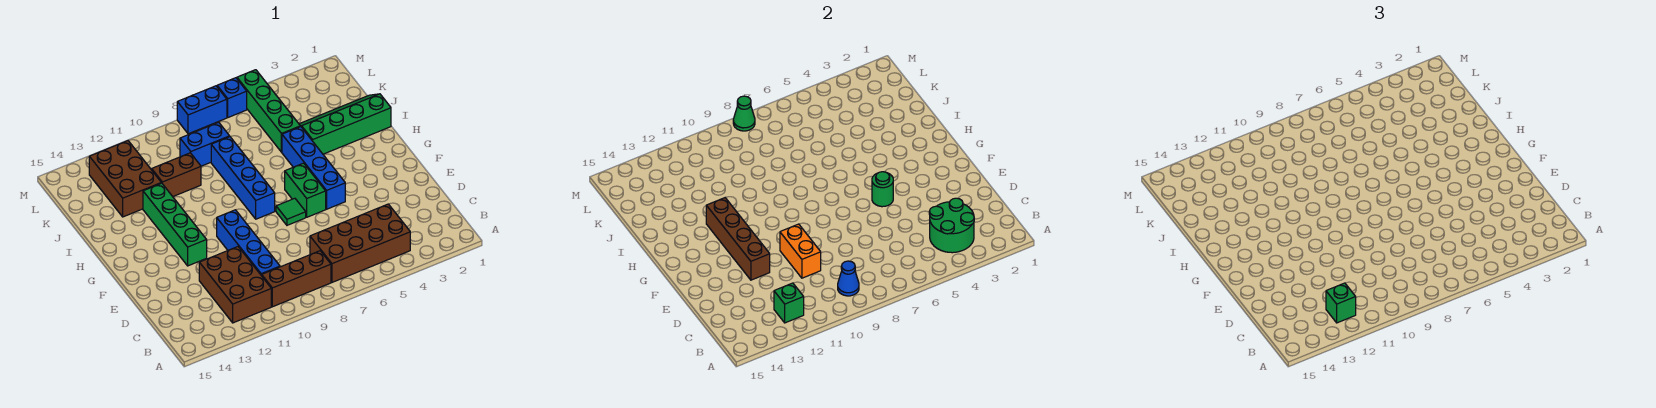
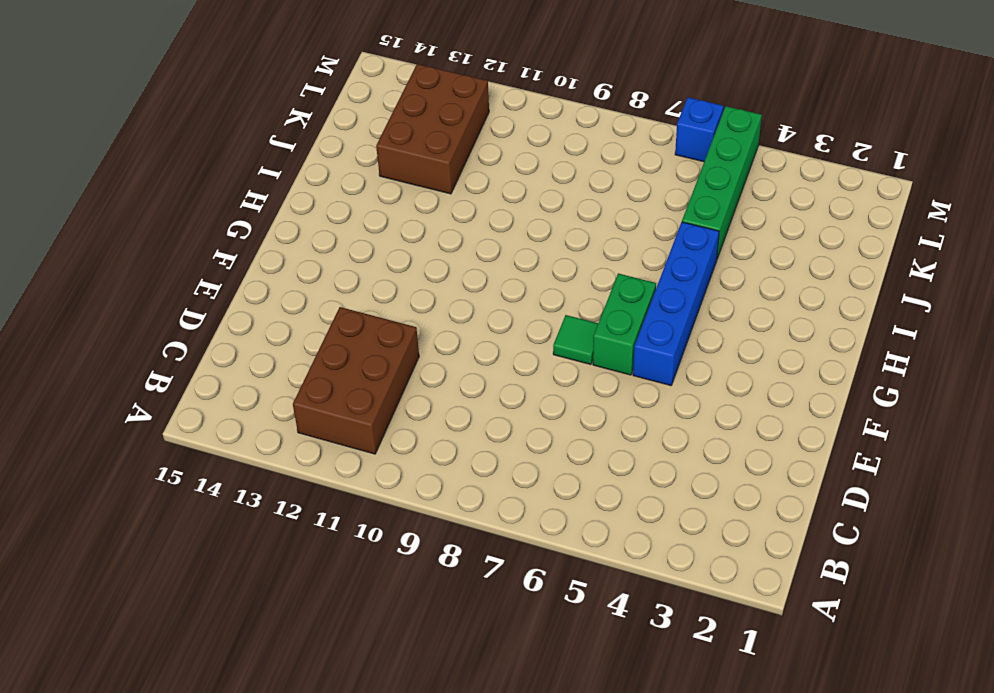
none -> brown 2x4 brick [310,204,410,282]
none -> brown 1x3 brick [262,251,331,307]
none -> blue 1x4 brick [217,210,280,276]

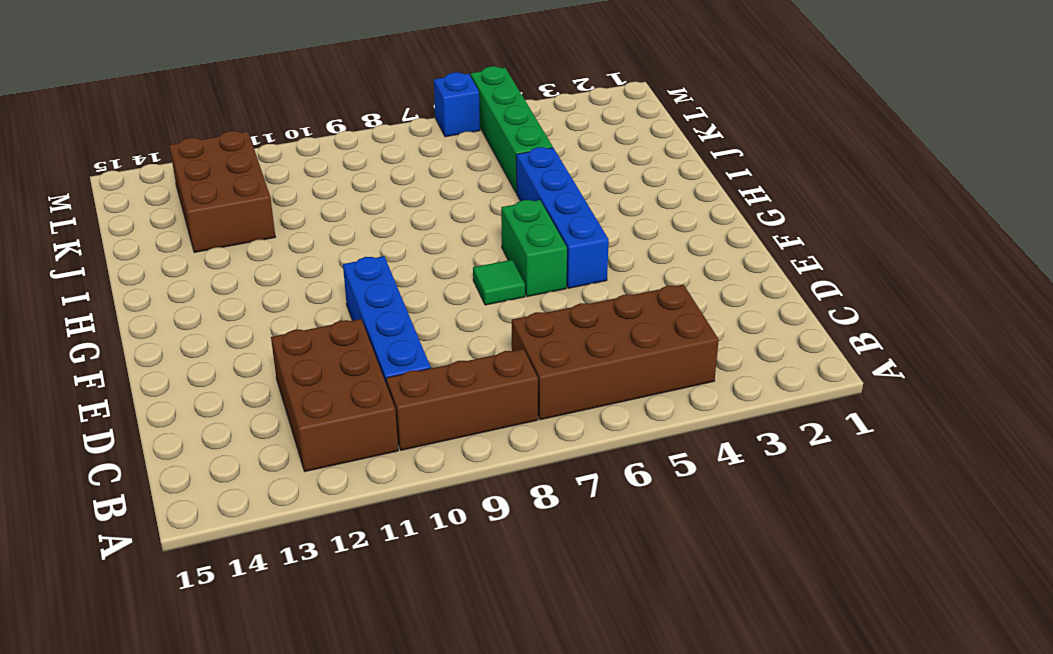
none -> green 1x4 brick [143,183,207,266]
none -> blue 1x4 brick [211,137,275,219]
none -> green 2x4 slope [299,94,391,154]

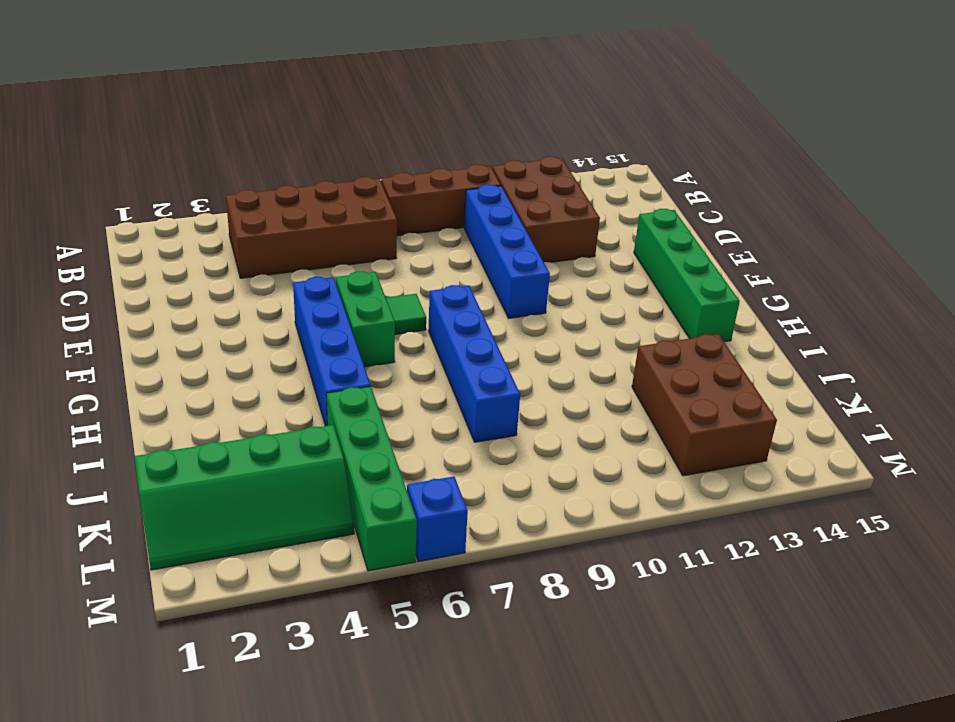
green 1x4 brick [634,209,740,342] -> green 1x4 brick moved to [143,183,207,266]
green 2x4 slope [135,425,354,570] -> green 2x4 slope moved to [299,94,391,154]
none -> brown 1x2 brick [152,153,201,196]
none -> blue 1x2 brick [180,122,230,166]
none -> blue 1x2 brick [177,86,227,134]

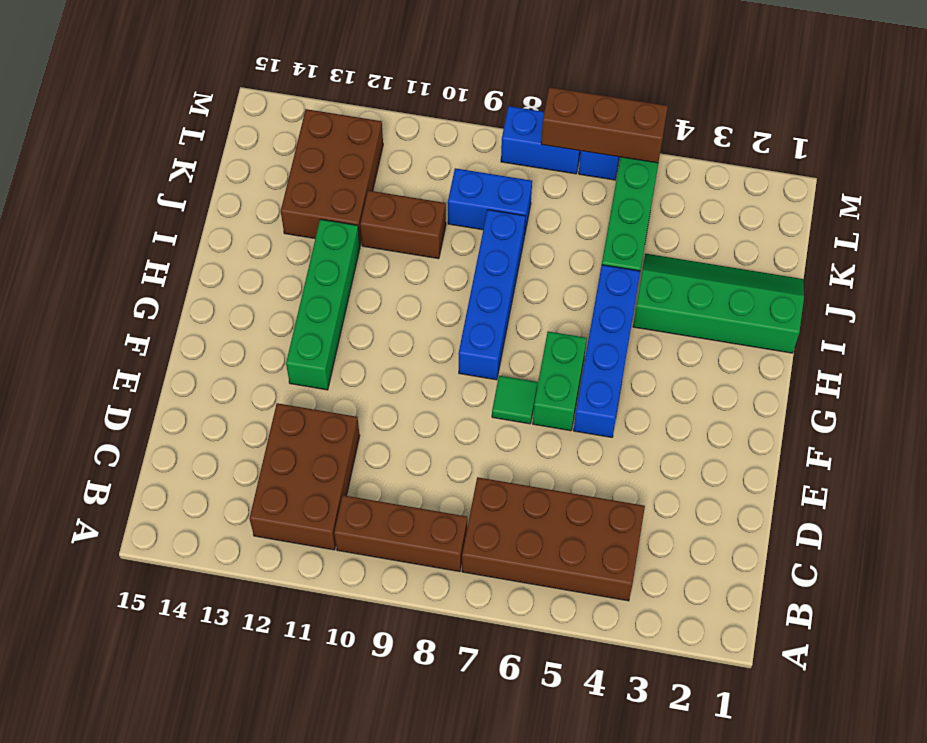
brown 1x3 brick [541,87,668,163] -> none
none -> blue 1x4 brick [217,210,280,276]
none -> green 2x2 round brick [929,198,974,253]
none -> blue 1x1 cone [838,261,859,296]

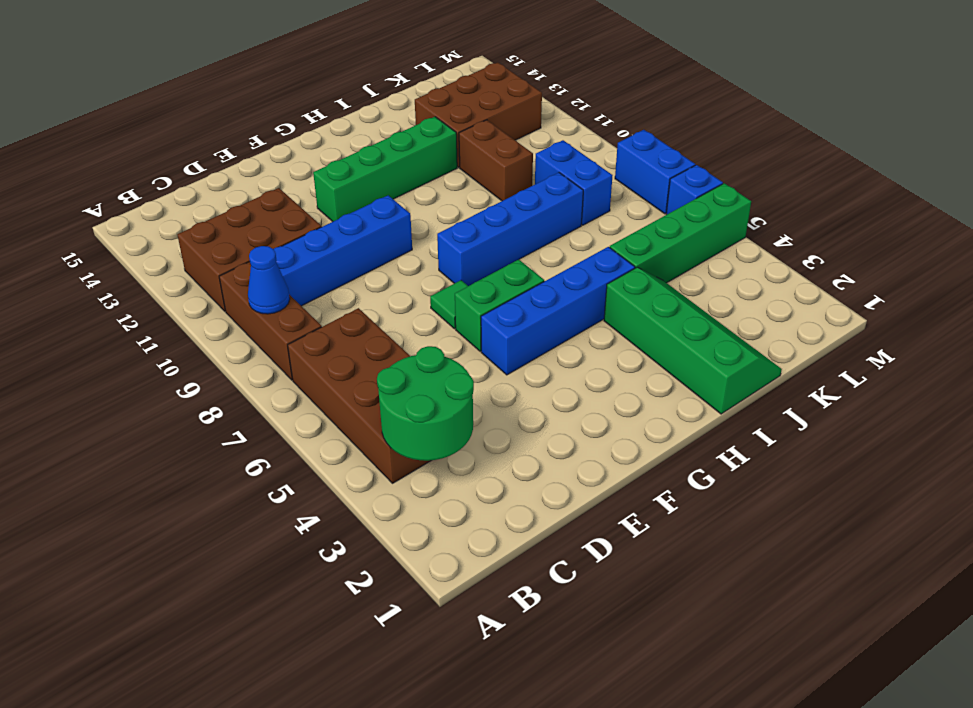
none -> green 1x1 brick [774,283,804,323]
none -> orange 1x2 brick [780,224,821,278]
none -> brown 1x4 brick [706,198,770,280]

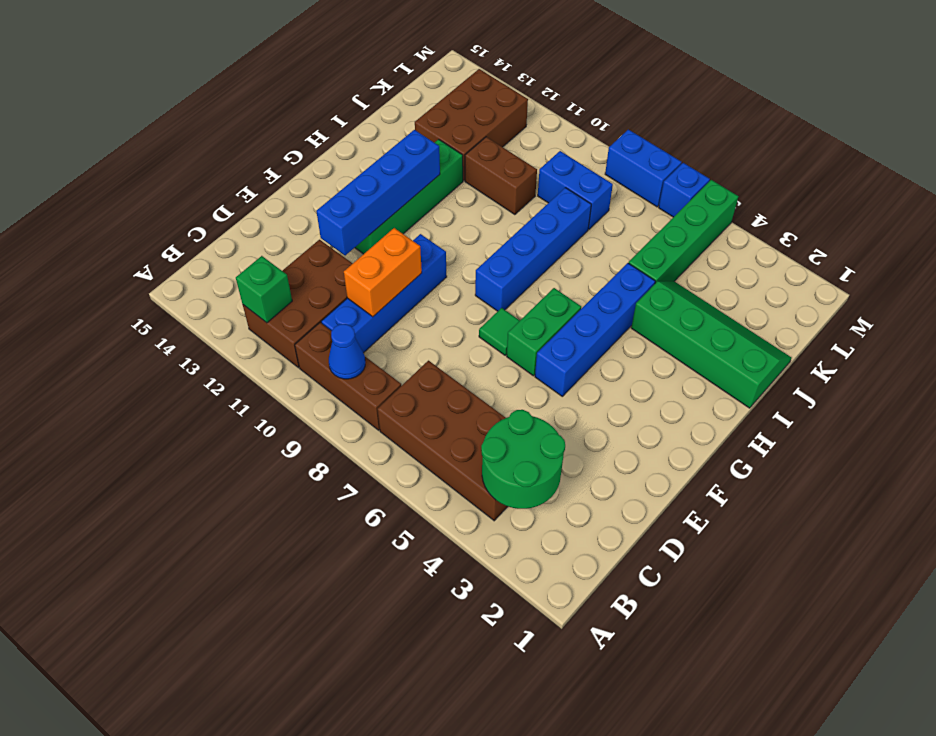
blue 1x4 brick [316,130,440,256] -> brown 1x4 brick [706,198,770,280]
none -> green 1x1 round brick [872,172,893,207]
none -> green 1x1 cone [733,96,755,131]
none -> green 1x1 brick [1326,283,1356,323]

